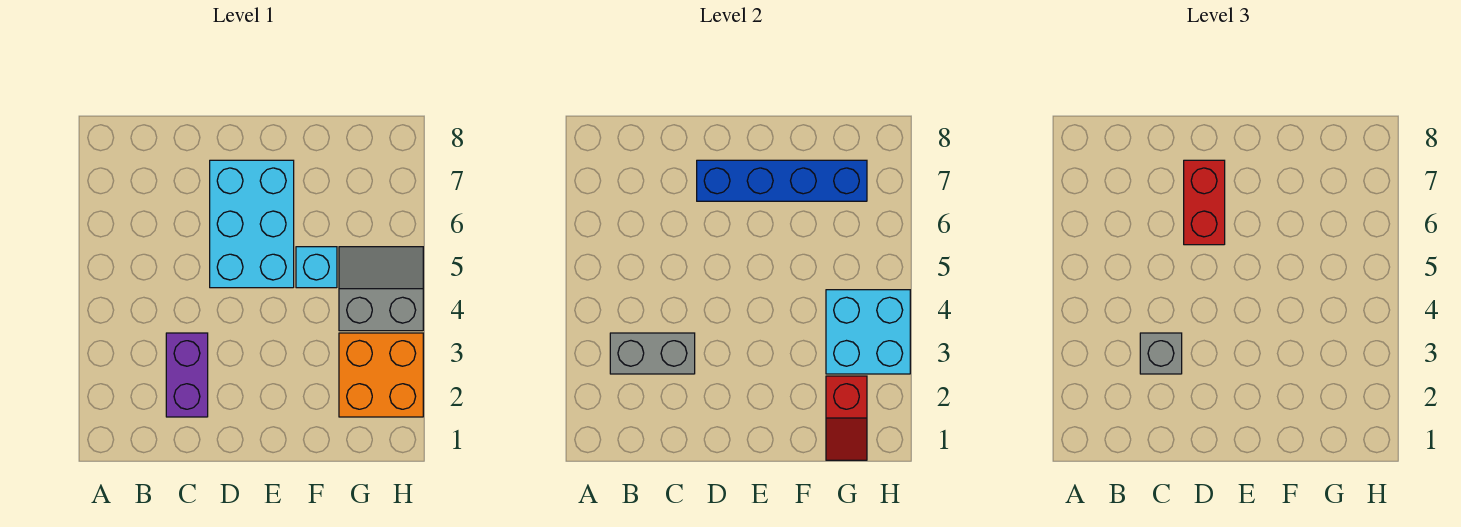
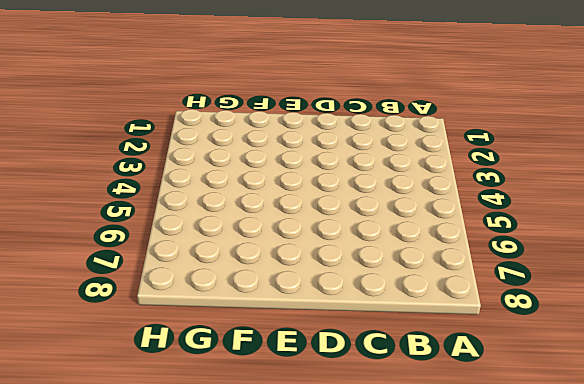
none -> purple 1x2 brick [166,333,208,417]
none -> cyan 2x3 brick [210,160,294,288]

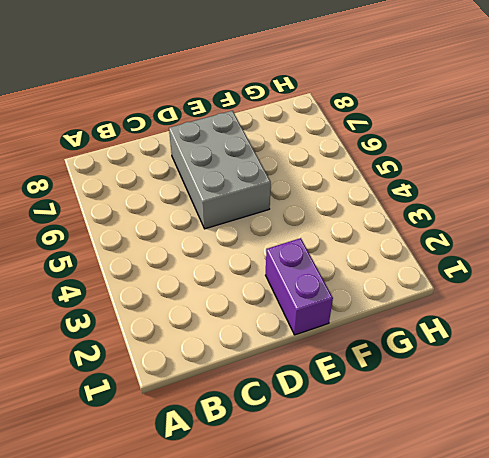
grey 2x3 brick [169,111,271,229] -> cyan 2x3 brick [210,160,294,288]
purple 1x2 brick [266,238,333,335] -> purple 1x2 brick moved to [166,333,208,417]
none -> cyan 1x1 brick [296,247,337,288]
none -> orange 2x2 brick [339,333,423,417]

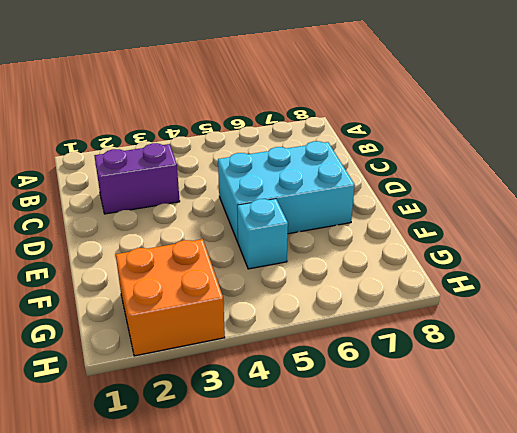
none -> grey 2x2 slope [339,247,423,331]
none -> grey 1x2 brick [610,333,695,374]

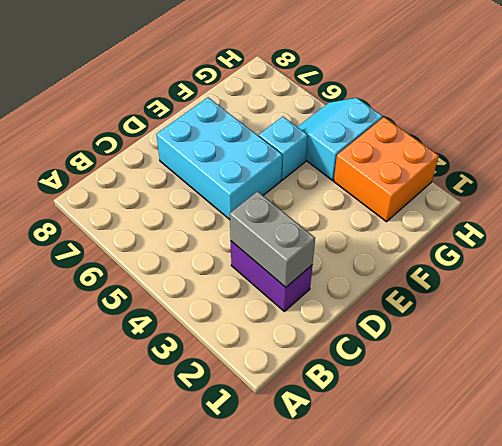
grey 1x2 brick [230,191,315,287] -> grey 1x2 brick turned to [610,333,695,374]
cyan 2x2 slope [298,98,383,180] -> grey 2x2 slope [339,247,423,331]
none -> blue 1x4 brick [697,160,867,201]
none -> red 1x2 slope [826,376,867,460]

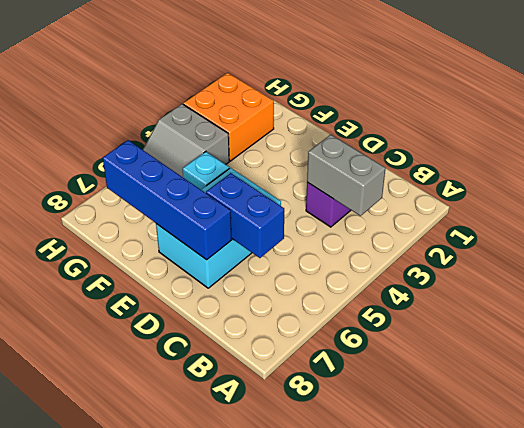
blue 1x2 brick [206,173,284,258] -> none
none -> red 1x2 slope [826,376,867,460]
none -> cyan 2x2 brick [826,290,910,374]

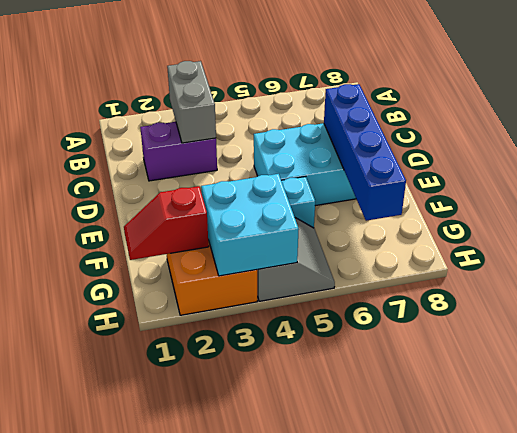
none -> grey 1x1 brick [1140,333,1182,374]
none -> red 1x2 brick [1184,160,1225,245]

